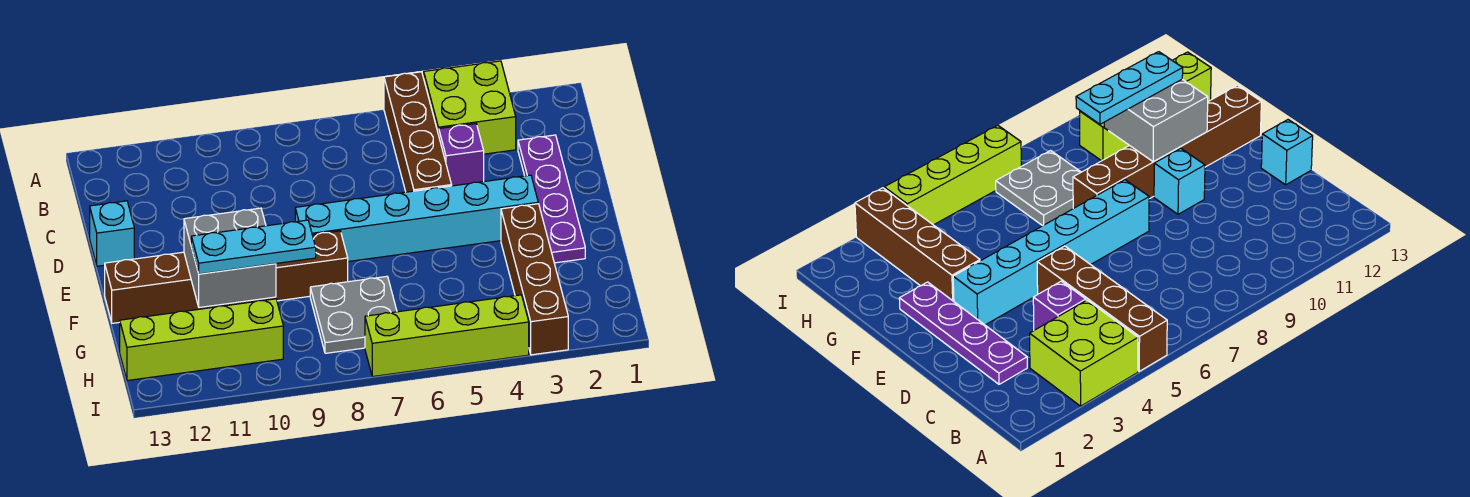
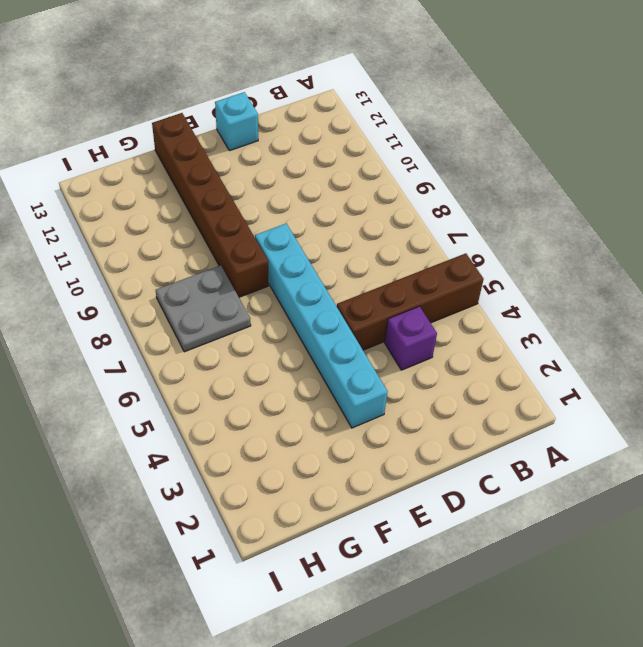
none -> lime 2x2 brick [424,61,516,154]
none -> purple 1x4 plate [518,135,585,263]
none -> cyan 1x1 brick [1154,148,1205,214]

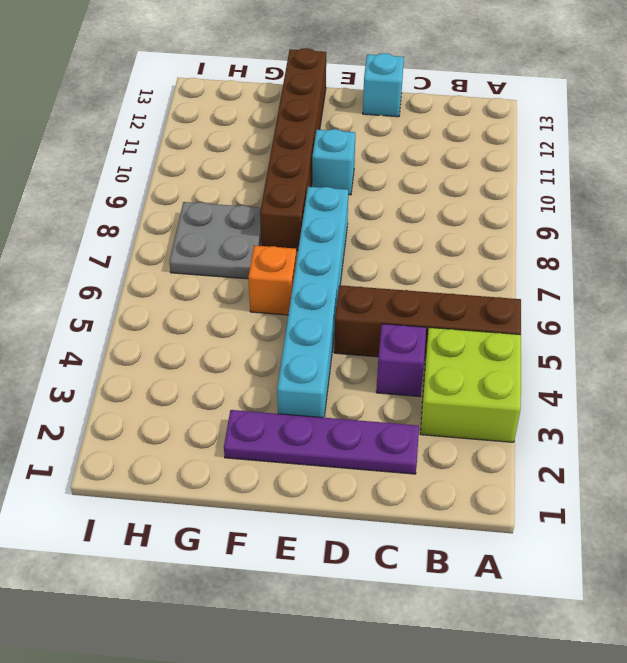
orange 1x1 brick [248,245,296,315] -> none
none -> brown 1x4 brick [501,204,568,355]
none -> lime 1x4 brick [120,299,283,381]
none -> lime 1x4 brick [365,295,529,377]

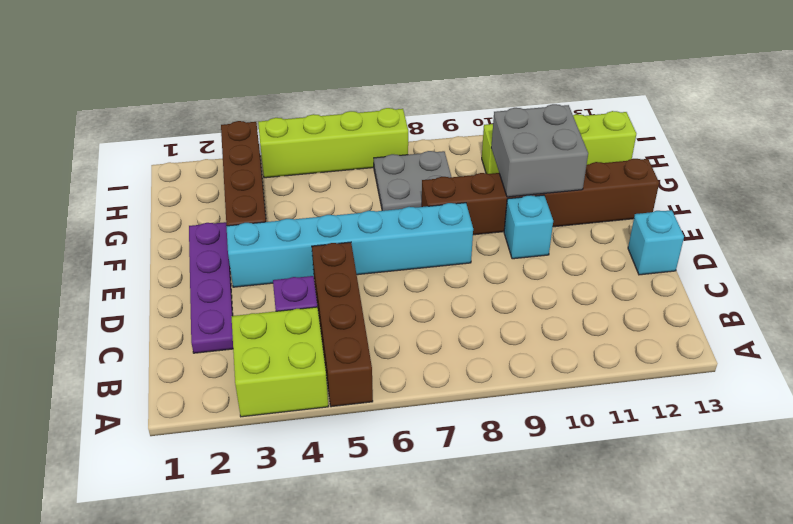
none -> cyan 1x3 plate [191,220,316,274]

